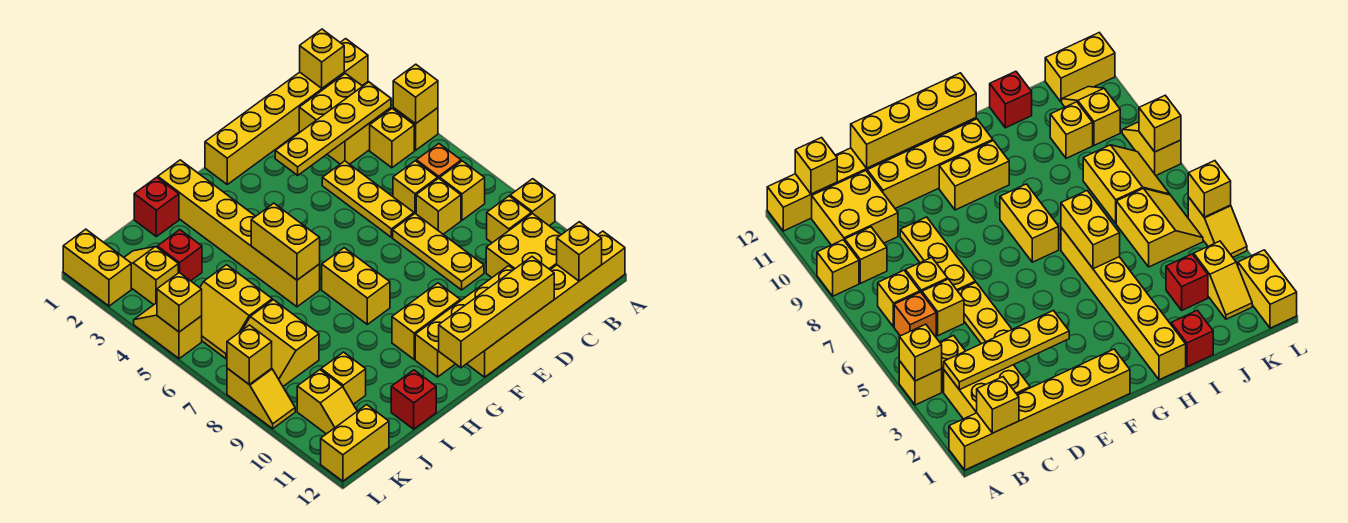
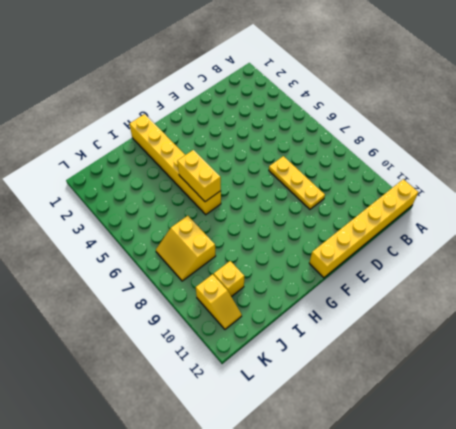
none -> yellow 1x6 brick [205,39,368,184]
none -> yellow 1x1 brick [393,108,438,150]
none -> yellow 1x1 brick [510,179,555,226]
none -> yellow 2x2 brick [299,73,391,164]

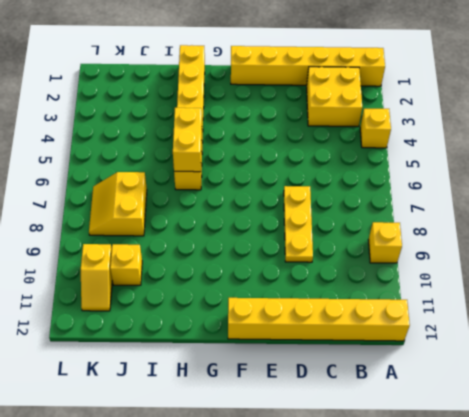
none -> yellow 1x1 brick [370,109,414,168]
none -> orange 1x1 brick [416,144,461,179]
none -> yellow 1x1 brick [440,161,485,220]
none -> yellow 1x1 brick [487,196,531,243]

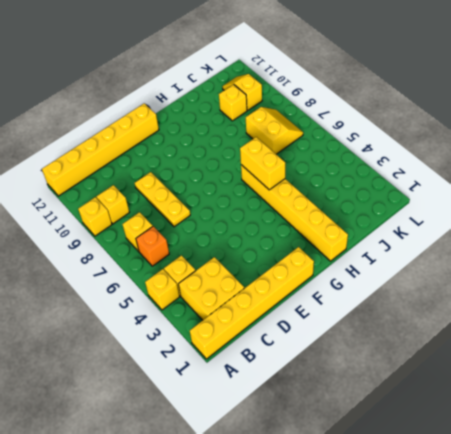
none -> yellow 2x2 brick [486,213,561,278]
none -> yellow 1x1 brick [393,161,438,214]
none -> yellow 1x1 brick [416,178,461,234]
none -> yellow 1x3 plate [322,161,414,237]

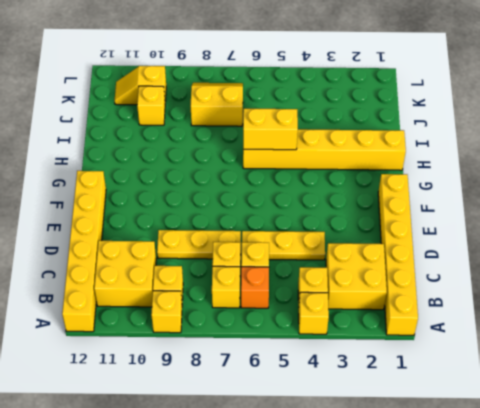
none -> yellow 1x4 brick [415,266,514,377]
none -> yellow 1x2 brick [392,283,460,359]
none -> yellow 1x2 brick [322,248,390,324]
none -> red 1x1 brick [134,177,179,237]

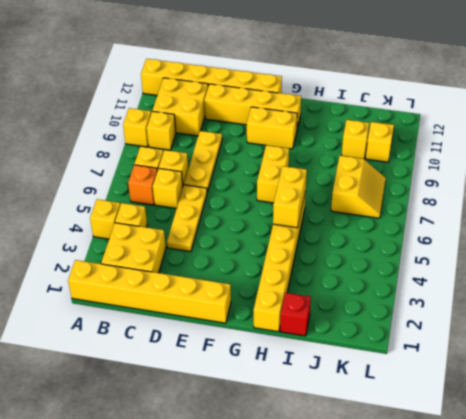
none -> red 1x1 brick [391,370,436,429]
none -> red 1x1 brick [157,230,202,281]
none -> yellow 2x2 slope [200,265,272,359]
none -> yellow 1x2 slope [124,247,178,305]

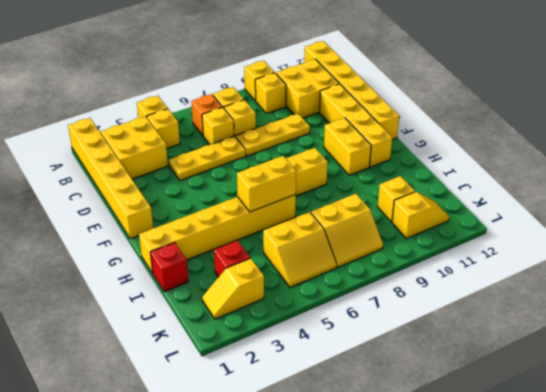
none -> red 1x1 brick [391,370,436,429]
none -> yellow 1x2 brick [321,405,389,481]
none -> yellow 1x2 brick [63,229,131,306]
none -> yellow 1x2 slope [134,303,202,359]

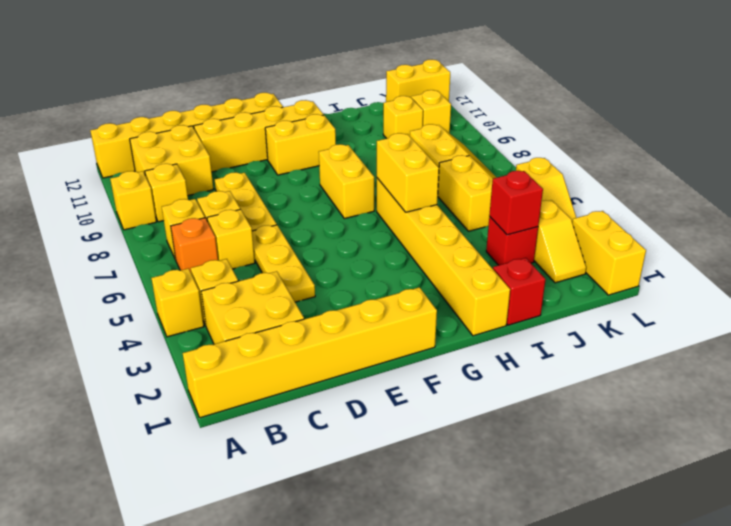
red 1x1 brick [489,171,543,235] -> red 1x1 brick moved to [391,370,436,429]
none -> yellow 1x2 slope [227,368,295,429]
none -> yellow 1x1 brick [393,64,438,124]
none -> yellow 1x1 brick [300,29,344,88]
none -> yellow 1x4 plate [275,82,391,175]

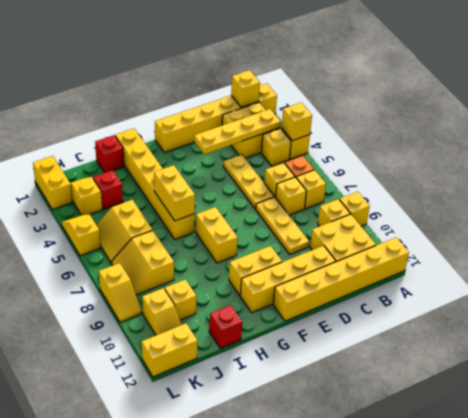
none -> yellow 1x1 brick [557,222,602,281]
none -> yellow 1x4 brick [439,257,554,368]
none -> yellow 1x1 brick [157,273,202,332]
none -> yellow 1x1 brick [227,325,272,385]

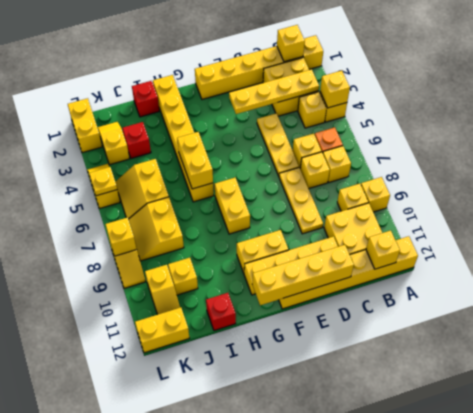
yellow 1x1 plate [89,167,117,196] -> yellow 1x1 brick [157,273,202,332]

